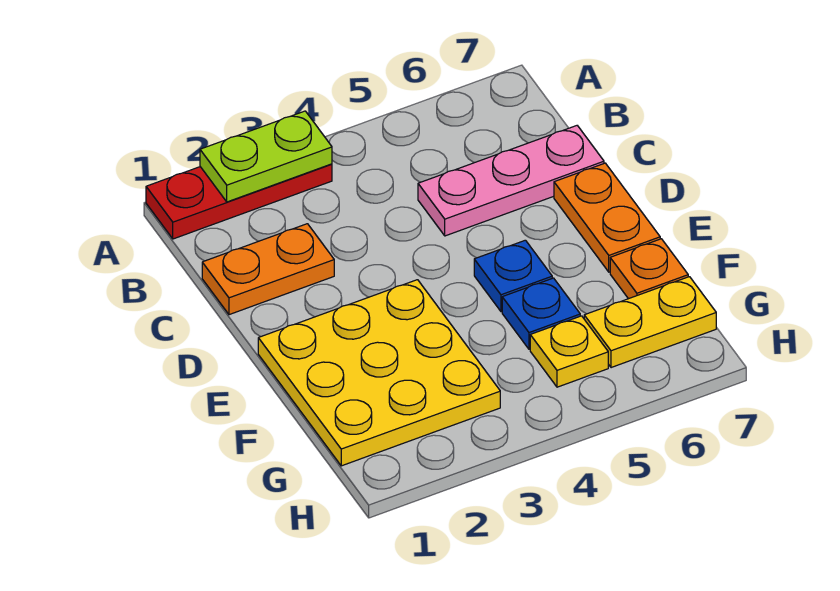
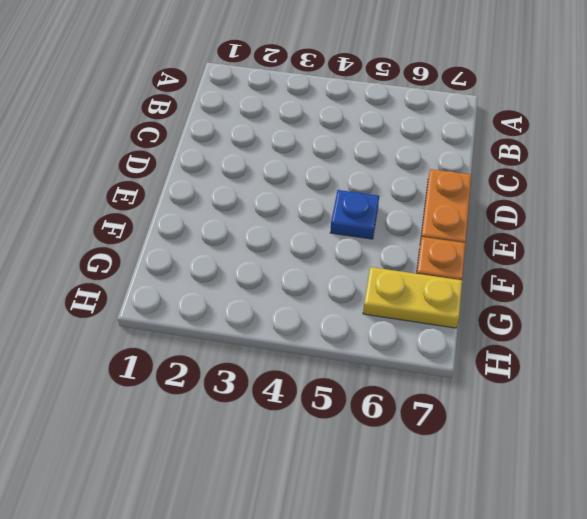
none -> red 1x3 plate [146,164,332,239]
none -> orange 1x2 plate [202,224,334,315]

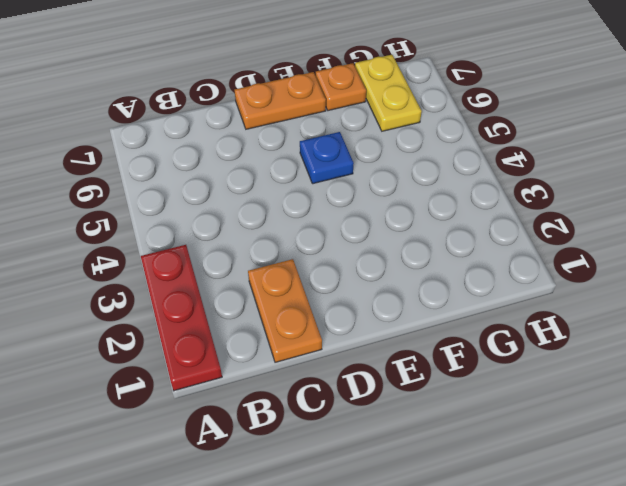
none -> pink 1x3 plate [418,126,604,236]
none -> yellow 3x3 plate [258,280,500,466]

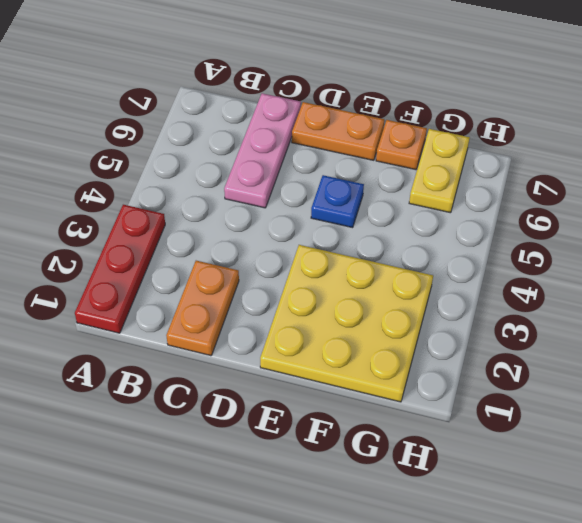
none -> blue 1x1 plate [502,278,580,349]
none -> yellow 1x1 plate [530,316,608,387]

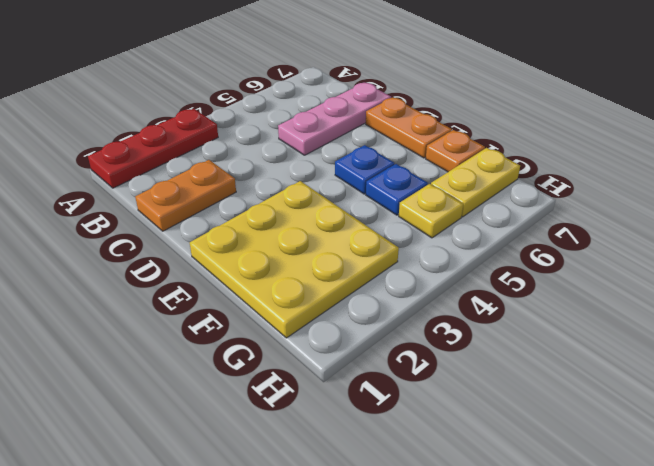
none -> lime 1x2 plate [200,111,332,202]

